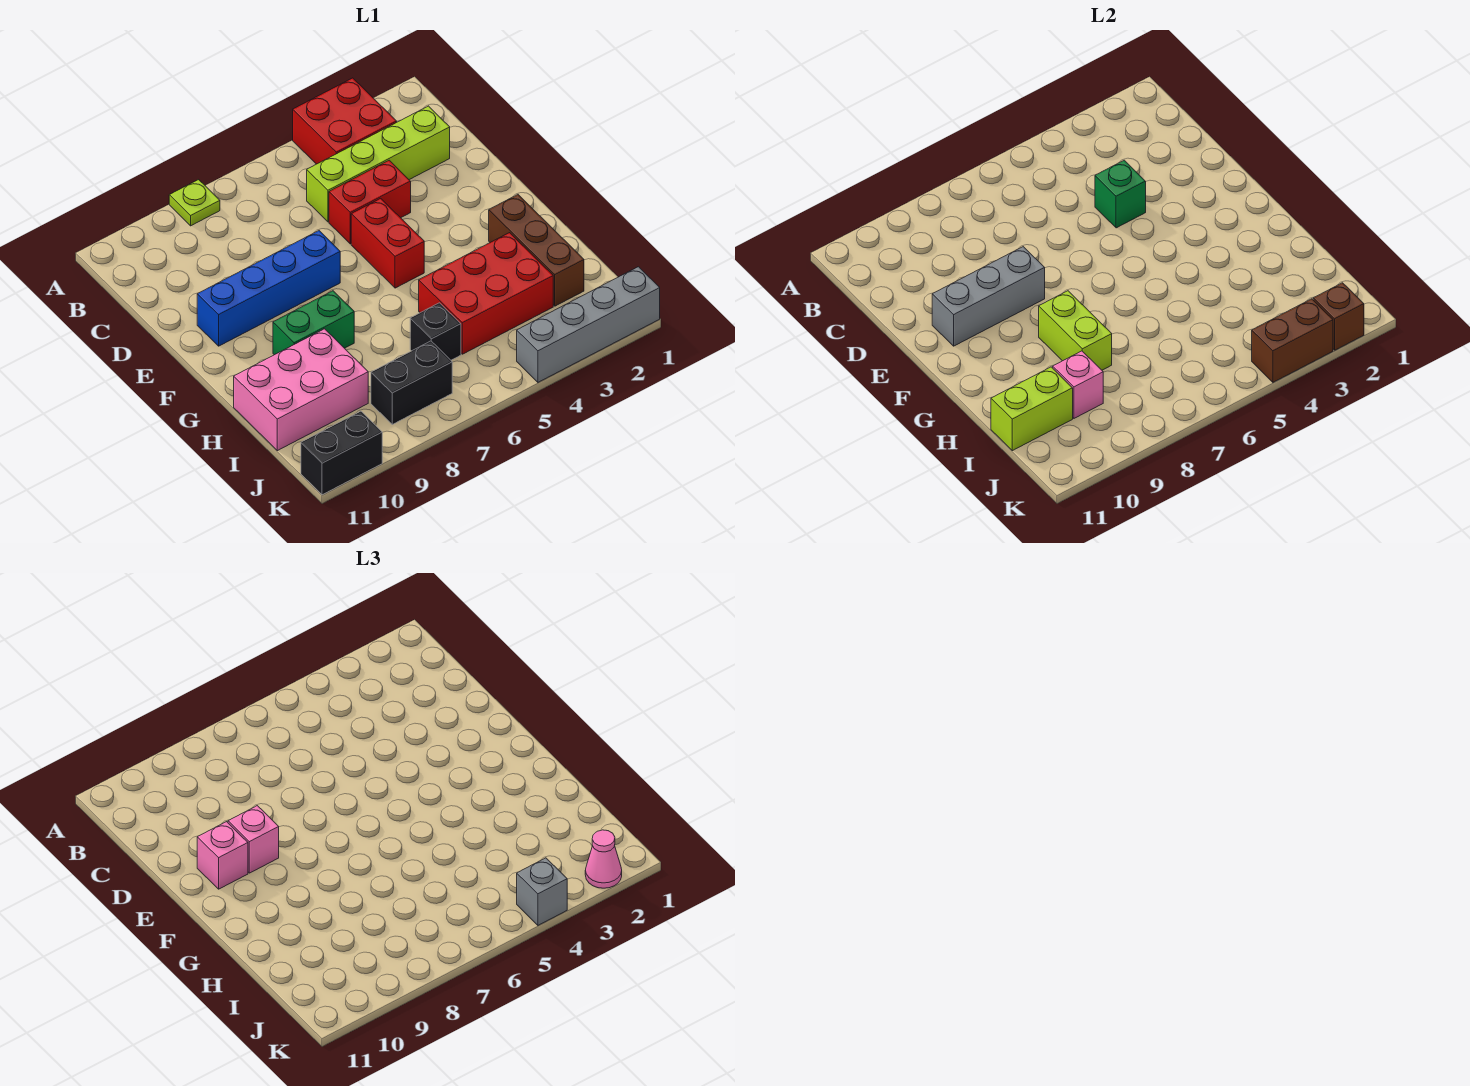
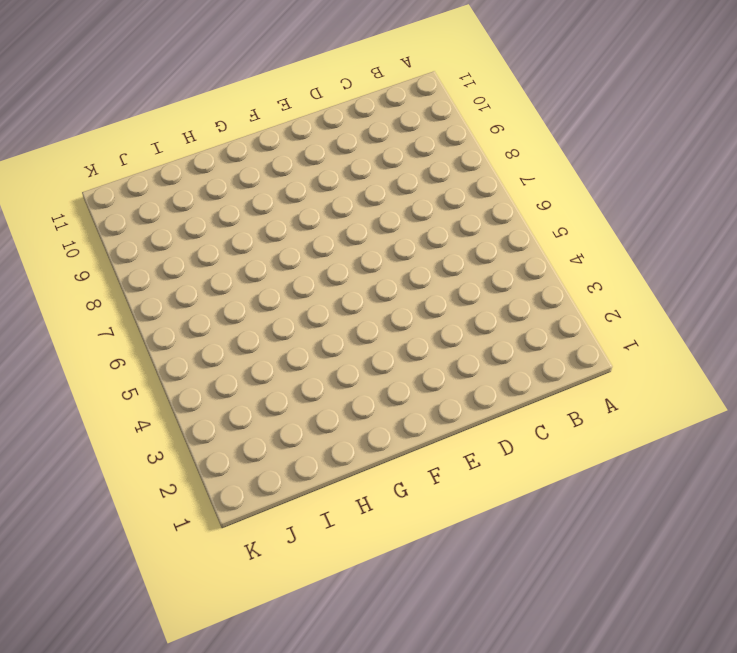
none -> red 2x2 brick [293,78,397,164]
none -> lime 1x1 plate [169,180,220,226]
none -> lime 1x4 brick [307,106,450,222]

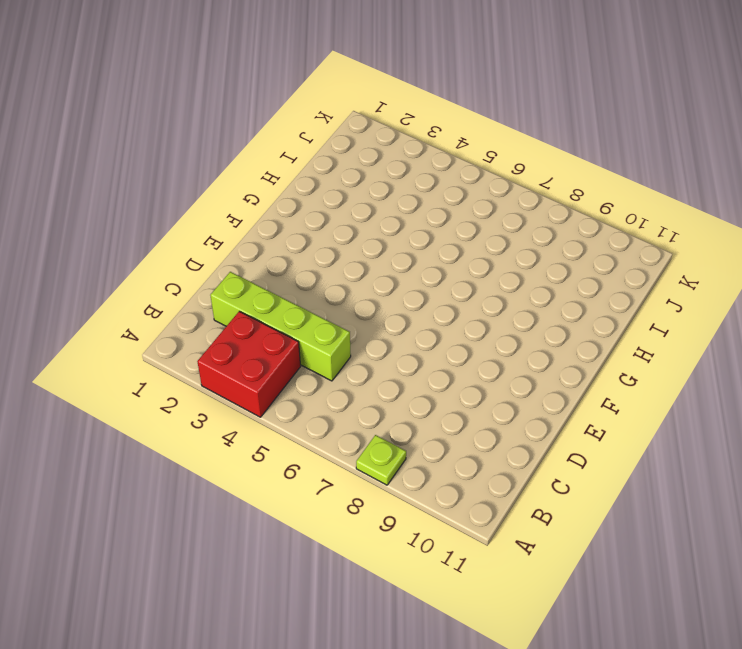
none -> red 1x2 brick [329,160,411,244]
none -> red 1x2 brick [351,198,424,288]
none -> blue 1x4 brick [197,231,340,346]

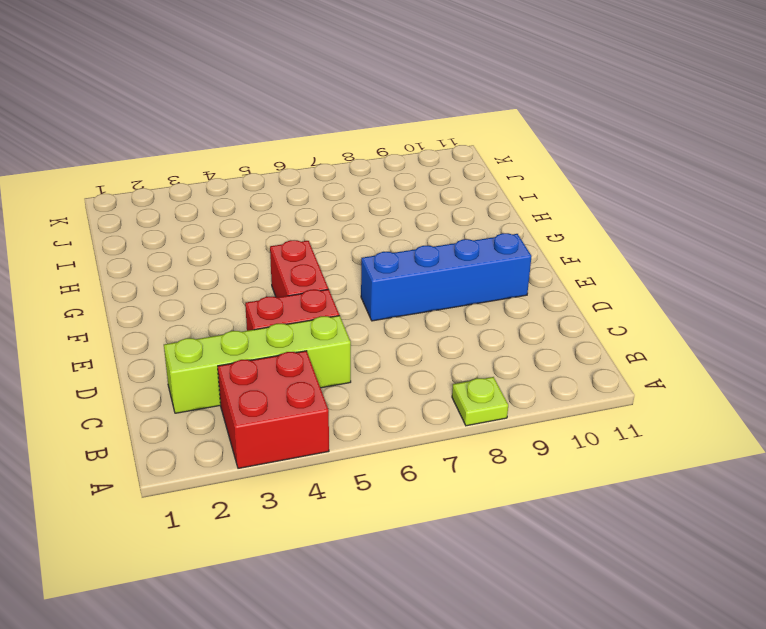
none -> brown 1x3 brick [489,195,584,306]
none -> green 1x2 brick [273,291,354,355]
none -> red 2x3 brick [419,233,553,354]

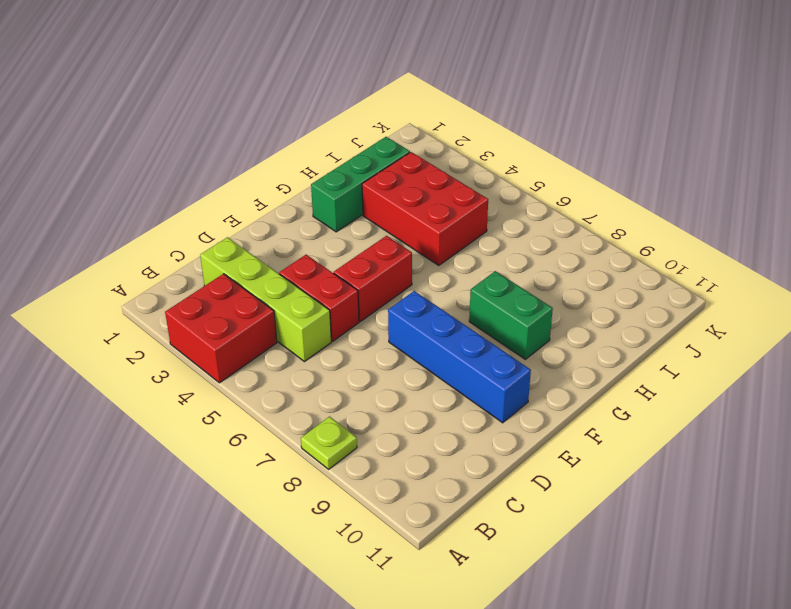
green 1x3 brick [311,137,410,232] -> brown 1x3 brick [489,195,584,306]
none -> pink 2x3 brick [234,329,368,451]
none -> black 1x1 brick [410,303,461,360]
none -> black 1x2 brick [371,341,452,424]

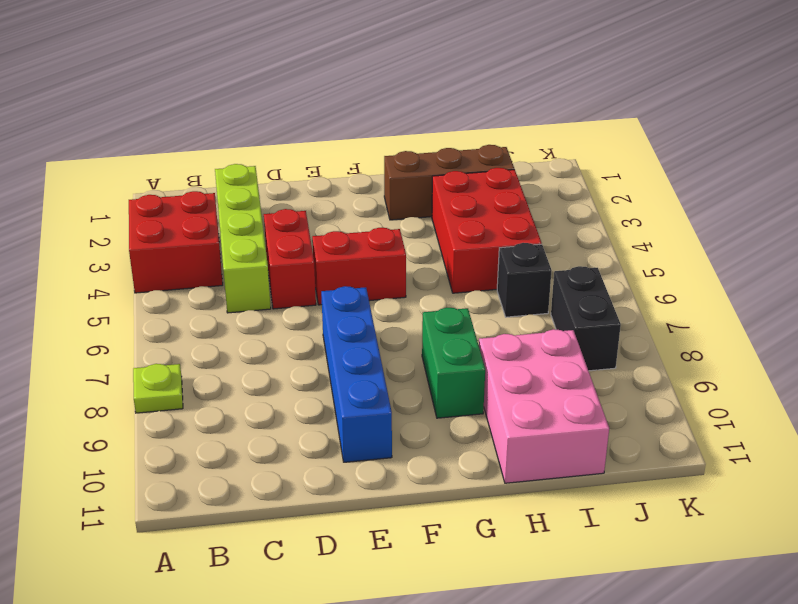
none -> grey 1x4 brick [517,267,660,382]
none -> black 1x2 brick [301,411,382,495]
none -> green 1x1 brick [1095,160,1146,228]

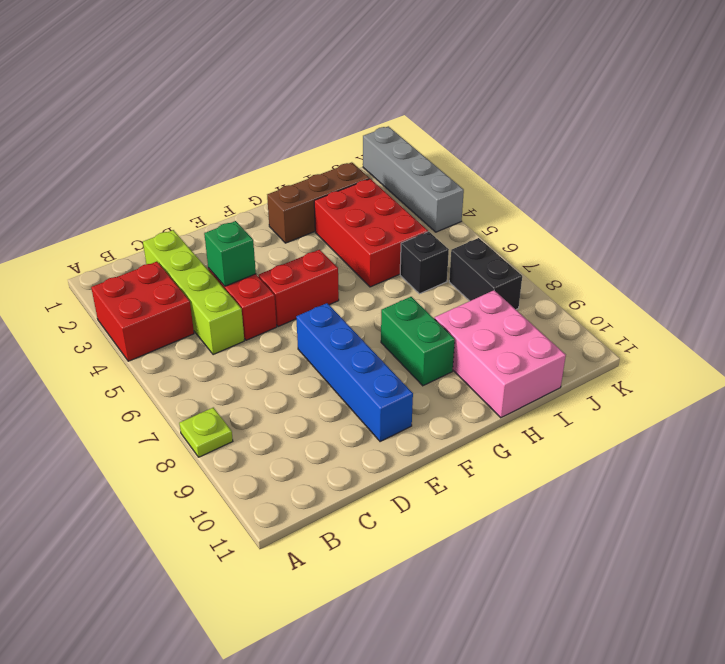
none -> black 1x2 brick [301,411,382,495]
none -> grey 1x3 brick [932,247,1045,346]
none -> lime 1x2 brick [1039,291,1112,370]

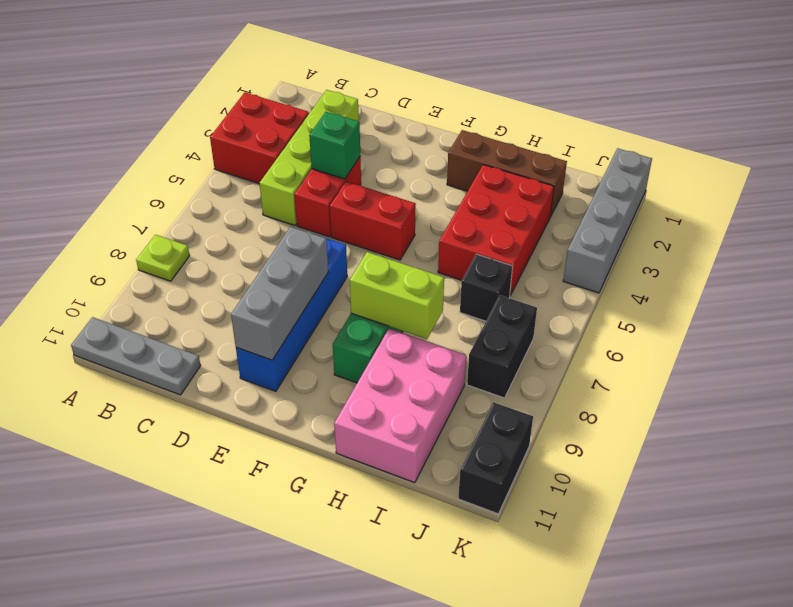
grey 1x3 plate [71,317,201,395] -> none
none -> pink 1x1 brick [1053,351,1103,418]
none -> lime 1x2 brick [991,367,1073,451]
none -> brown 1x1 brick [1313,283,1364,350]

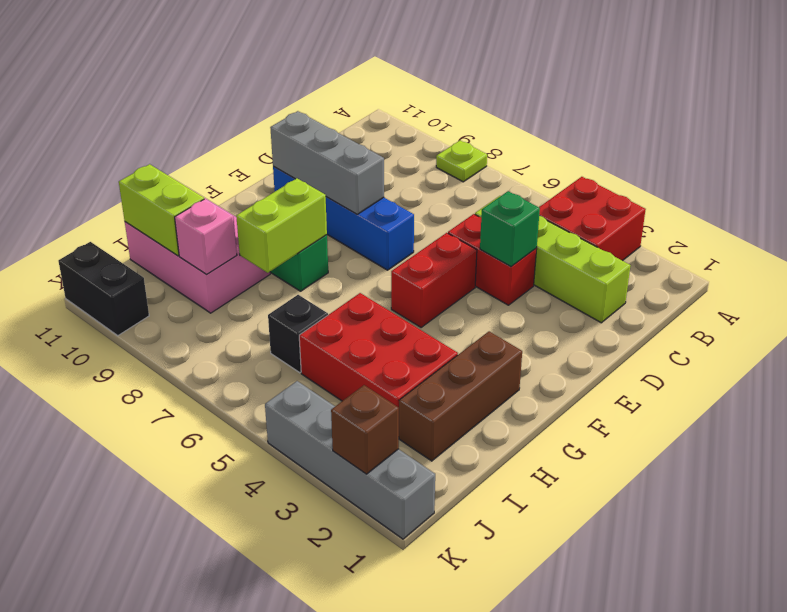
none -> black 1x2 brick [371,341,452,424]
none -> brown 1x2 brick [1252,299,1333,382]
none -> pink 1x1 brick [228,806,279,873]

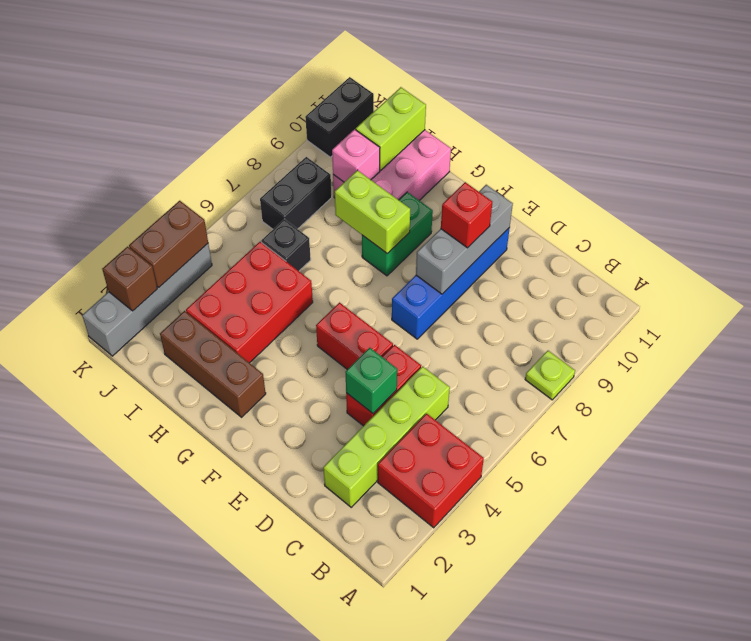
red 1x1 brick [441,182,492,248] -> pink 1x1 brick [228,806,279,873]
none -> pink 1x1 brick [197,822,248,889]
none -> pink 1x1 cone [585,830,622,888]
none -> grey 1x1 brick [517,858,567,925]

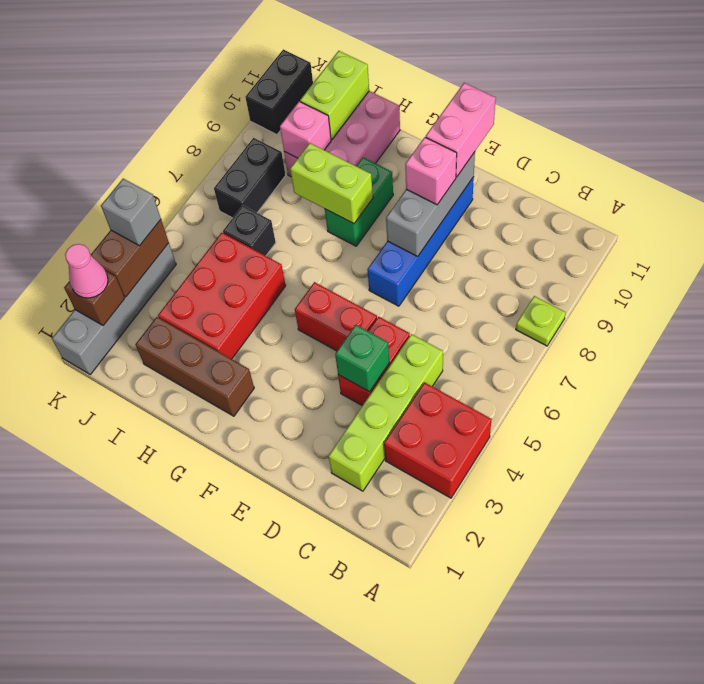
pink 1x2 brick [426,83,496,177] -> pink 1x1 brick [197,822,248,889]

